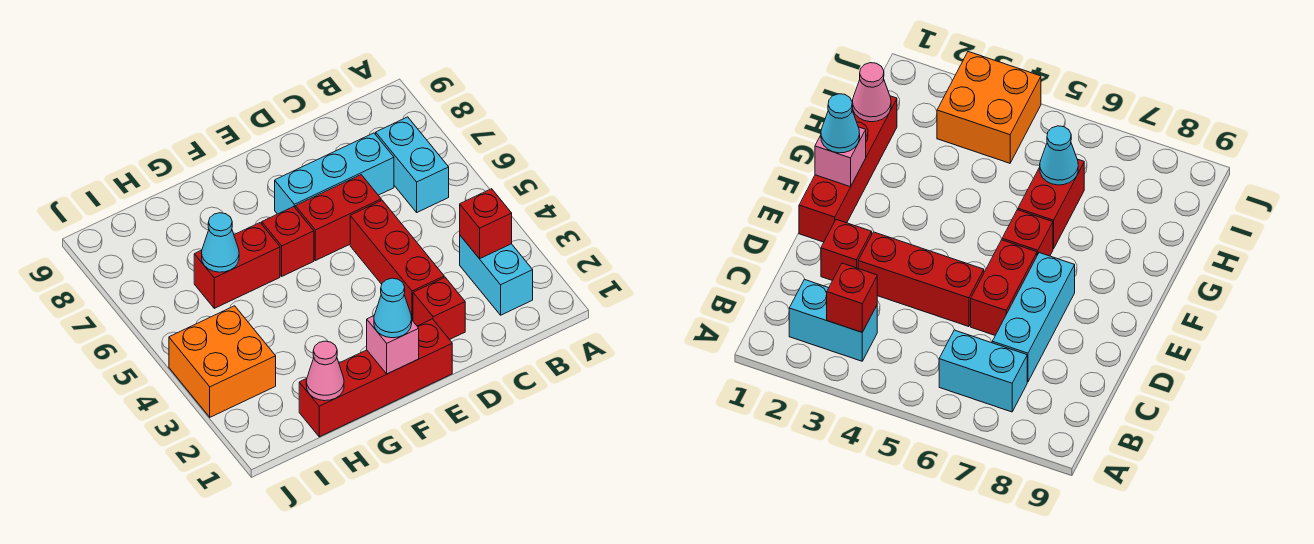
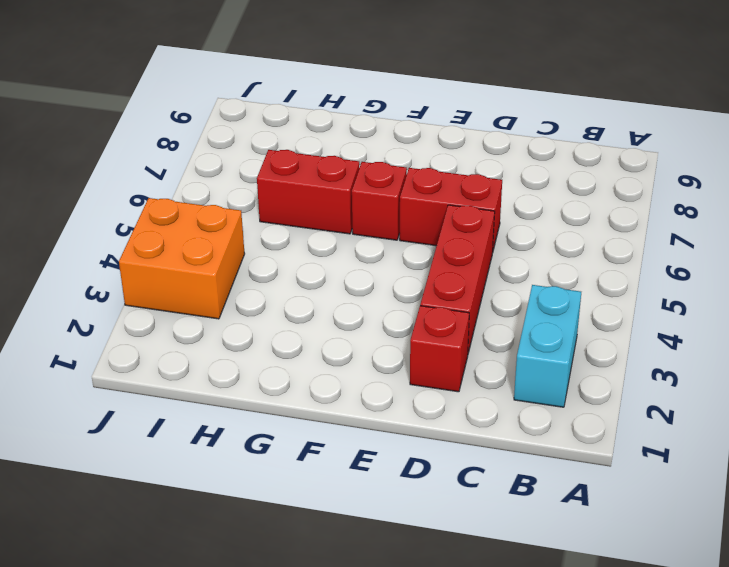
none -> cyan 1x2 brick [376,117,449,212]
none -> cyan 1x3 brick [275,133,394,214]
none -> red 1x4 brick [299,319,452,437]

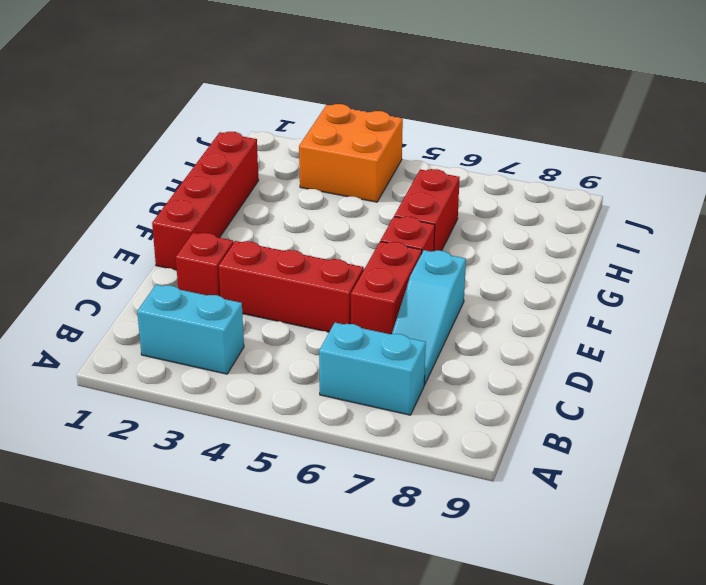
cyan 1x3 slope [392,250,466,385] -> cyan 1x3 brick [275,133,394,214]
none -> red 1x1 brick [460,189,512,259]
none -> pink 1x1 brick [367,316,419,374]
none -> pink 1x1 cone [306,341,344,401]

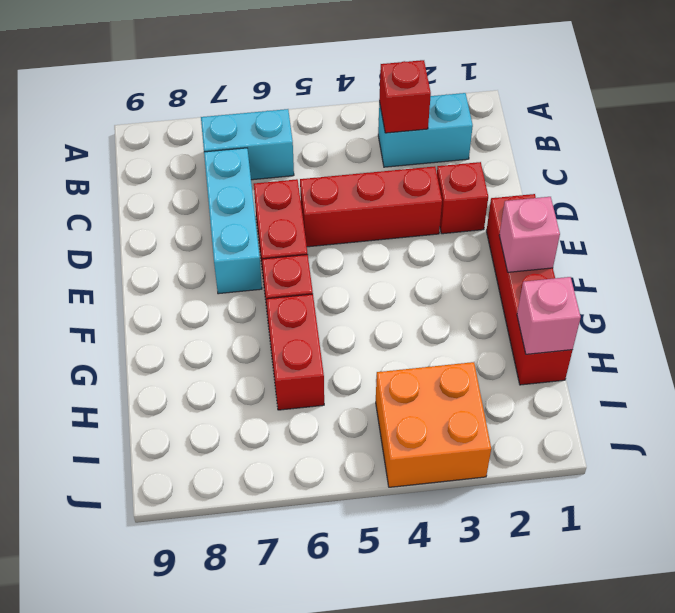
pink 1x1 brick [517,277,581,354] -> pink 1x1 cone [306,341,344,401]
none -> cyan 1x1 cone [202,213,239,272]
none -> cyan 1x1 cone [374,278,412,338]

